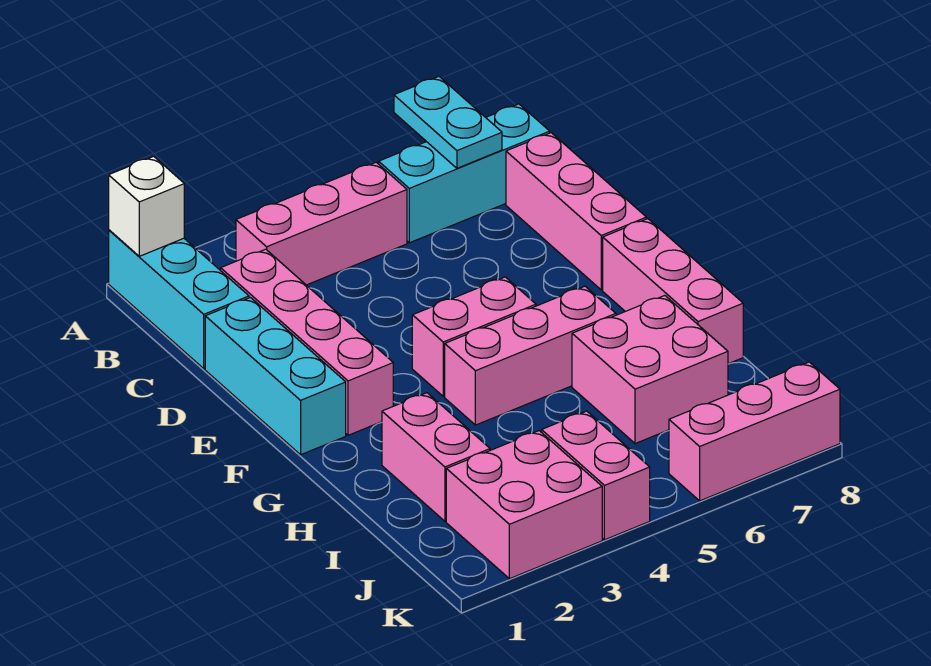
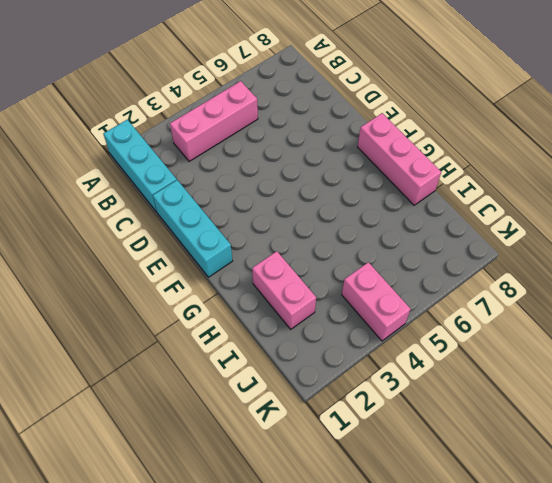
none -> cyan 1x3 brick [379,104,550,243]
none -> pink 1x4 brick [221,249,393,435]
none -> pink 1x3 brick [506,133,646,290]

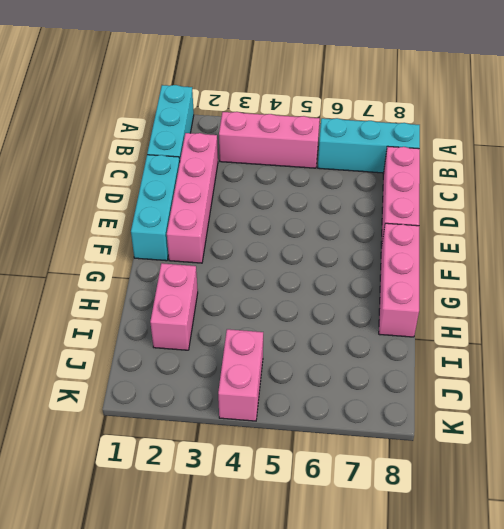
none -> pink 1x2 brick [412,277,536,396]
none -> pink 1x3 brick [445,286,616,425]
none -> pink 2x2 brick [572,296,728,444]

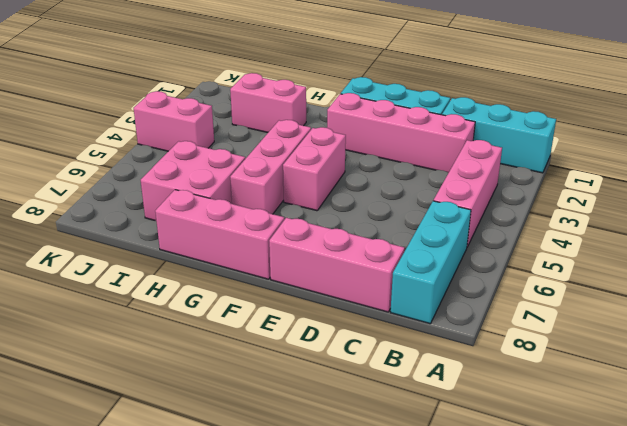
none -> pink 2x2 brick [446,431,602,579]
none -> pink 1x3 brick [669,362,840,501]
none -> white 1x1 brick [109,156,184,256]

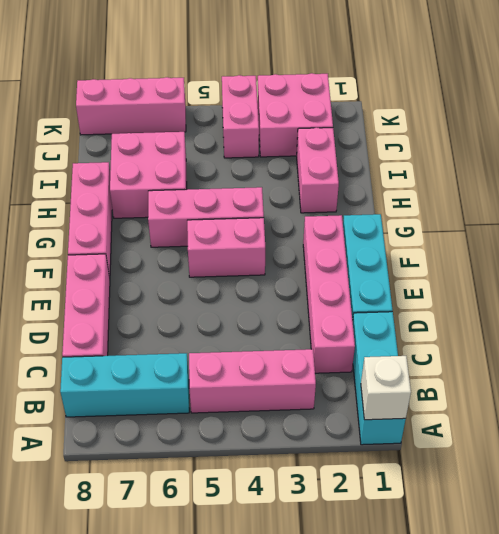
none -> cyan 1x2 plate [394,77,502,168]

